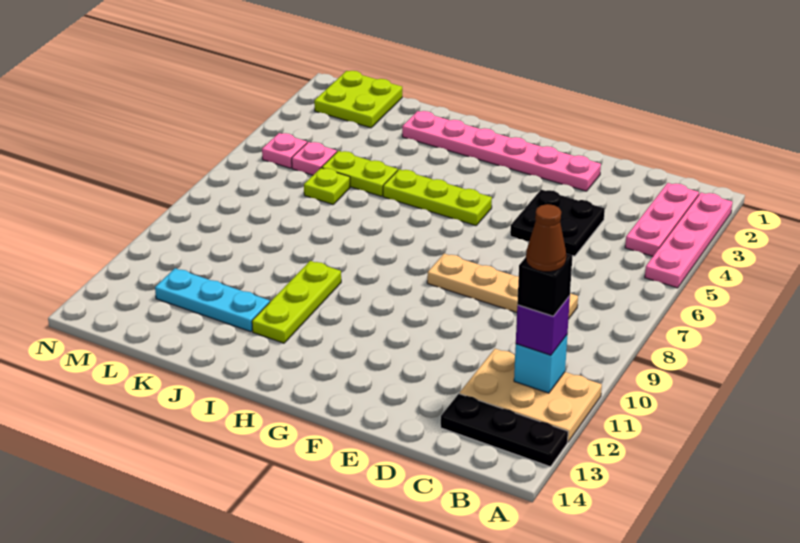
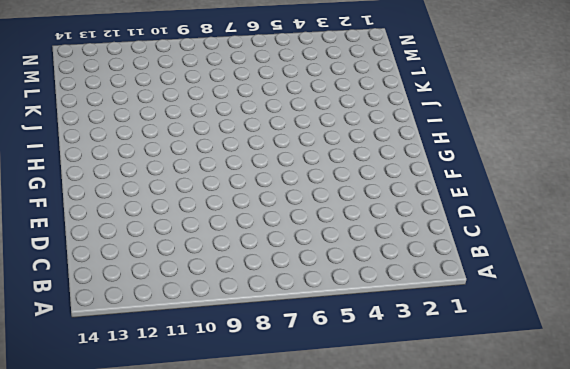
none -> pink 1x4 plate [645,193,732,288]
none -> tan 2x3 plate [460,349,602,442]
none -> black 1x3 plate [441,394,568,467]

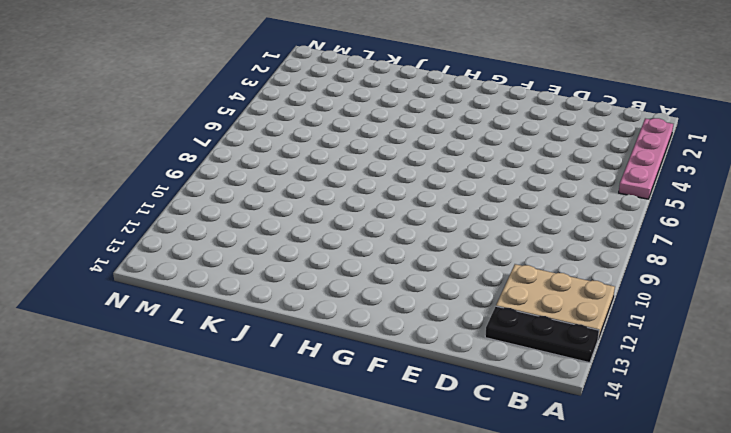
none -> pink 1x3 plate [625,183,699,256]
none -> tan 1x4 plate [427,254,578,319]
none -> black 2x2 plate [510,190,605,256]

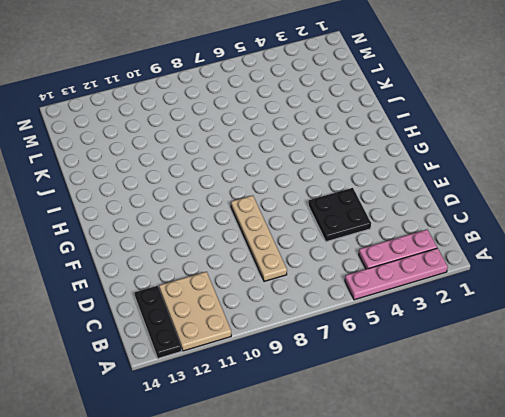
none -> pink 1x6 plate [402,111,601,191]
none -> lime 1x3 plate [383,169,492,226]
none -> lime 1x3 plate [252,261,341,343]

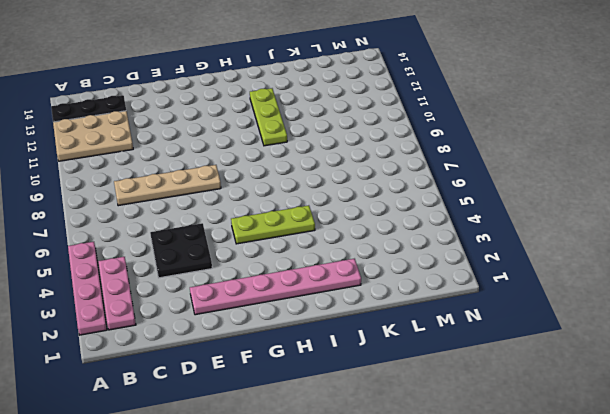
none -> lime 1x2 plate [322,151,398,196]
none -> cyan 1x3 plate [155,268,270,332]
none -> lime 1x1 plate [304,168,350,204]

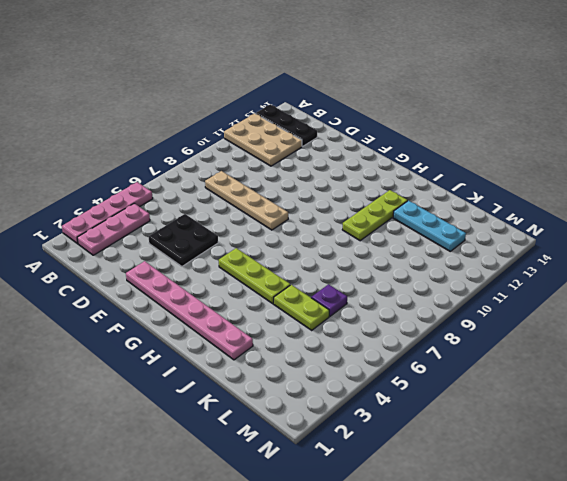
purple 1x1 plate [311,284,347,316] -> lime 1x1 plate [304,168,350,204]
none -> lime 2x2 plate [314,71,402,128]
none -> pink 1x1 plate [292,142,337,175]
none -> pink 1x1 plate [262,133,307,168]

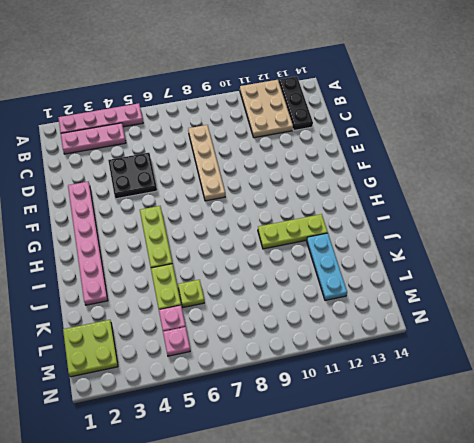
none -> cyan 1x1 brick [514,335,567,393]
none -> purple 1x1 brick [516,296,570,355]
none -> black 1x1 brick [517,254,572,316]

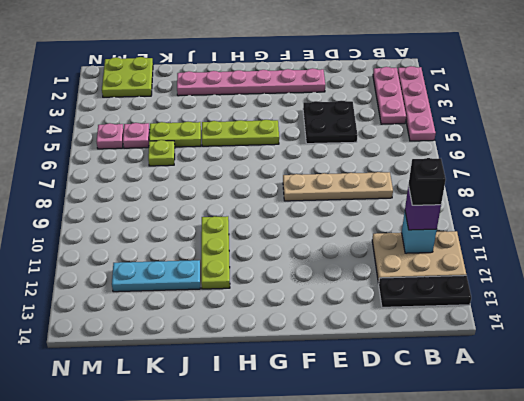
none -> brown 1x1 cone [526,204,566,272]

